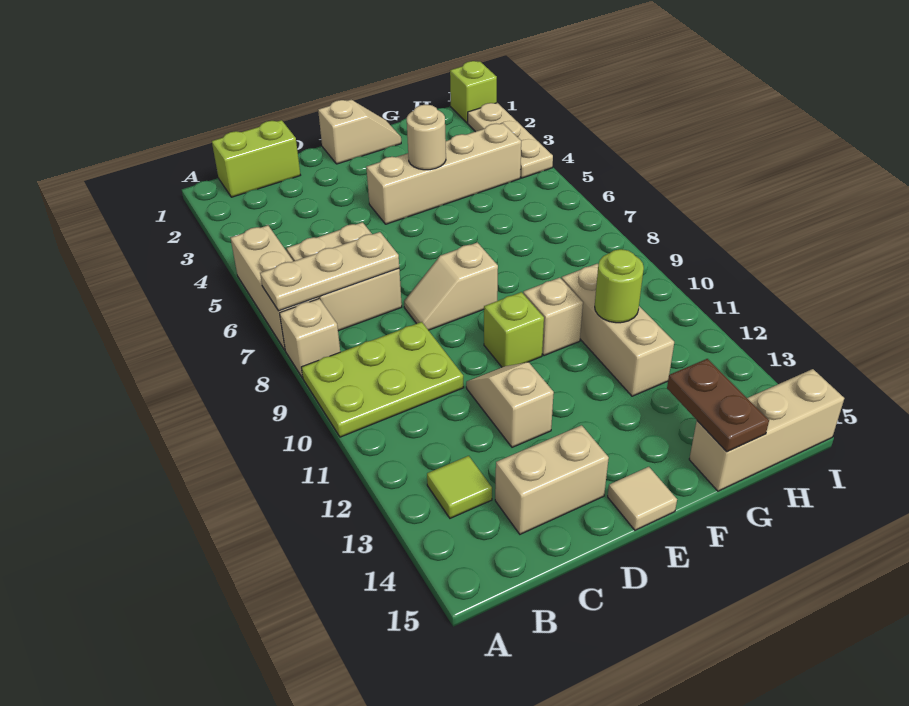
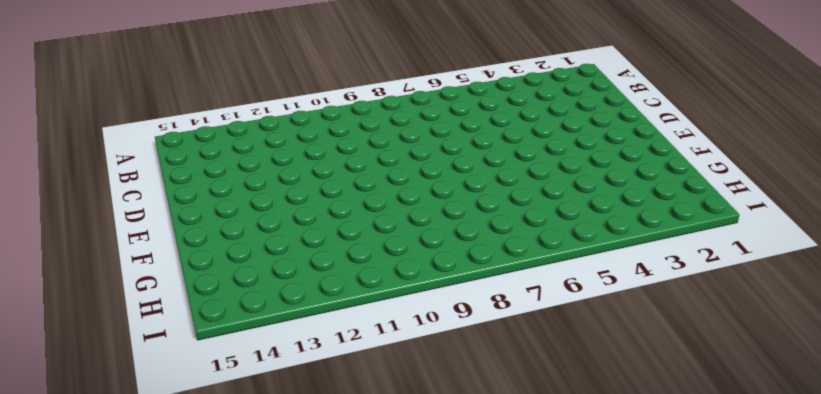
none -> tan 1x3 brick [231,225,319,350]
none -> tan 1x1 brick [280,299,340,378]
none -> lime 2x3 plate [301,322,464,437]

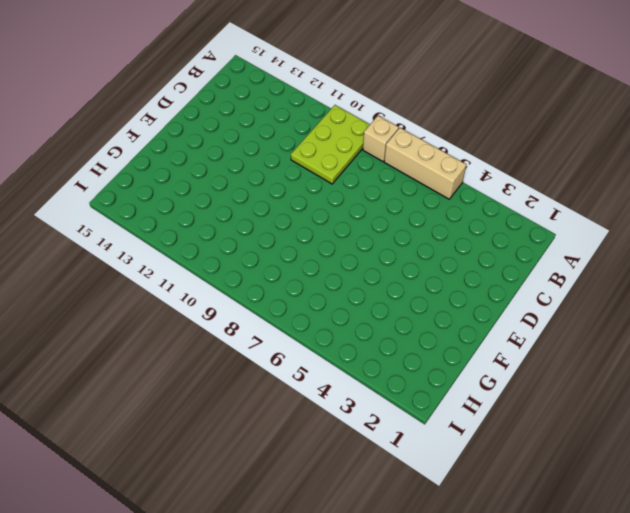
none -> lime 1x2 brick [212,120,300,197]
none -> tan 2x2 brick [287,222,402,331]
none -> lime 1x1 tile [427,456,492,518]

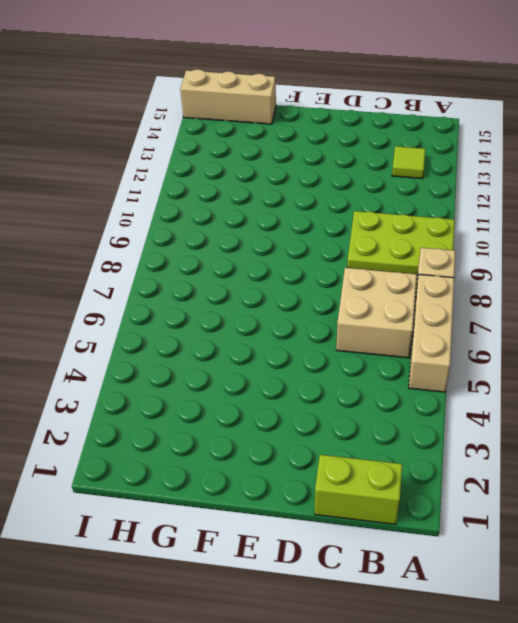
none -> tan 1x2 brick [495,425,609,534]
none -> tan 1x2 slope [404,242,498,330]
none -> tan 1x2 slope [466,362,554,447]

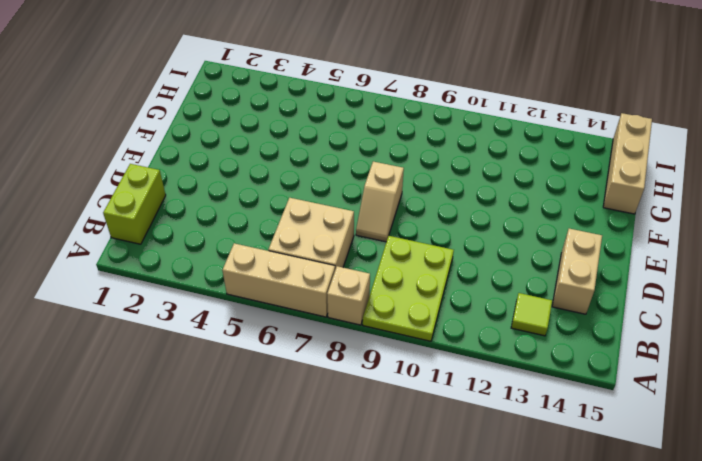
none -> tan 1x2 slope [466,362,554,447]
none -> tan 1x2 slope [318,100,401,164]
none -> tan 1x4 brick [366,123,521,224]

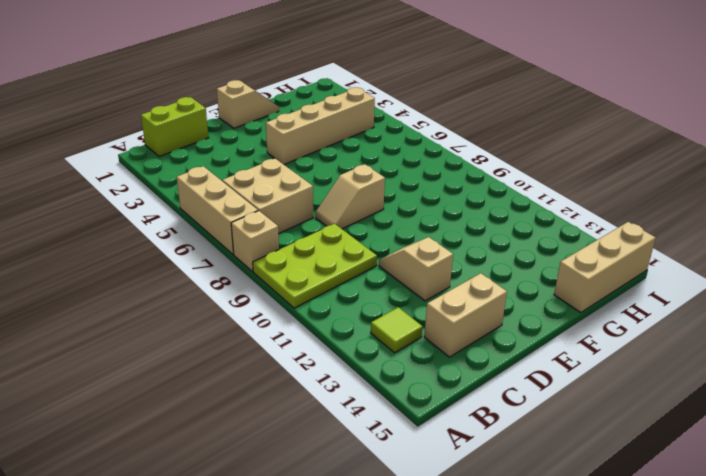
none -> lime 1x1 brick [484,292,544,367]
none -> tan 1x1 tile [608,467,677,530]
none -> tan 1x1 brick [523,278,583,356]

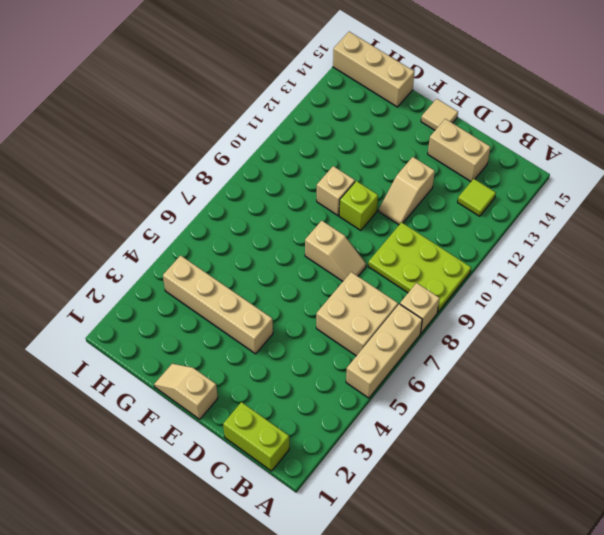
none -> tan 1x3 brick [562,264,674,396]
none -> lime 1x1 brick [450,61,497,123]
none -> tan 1x3 plate [468,103,553,178]

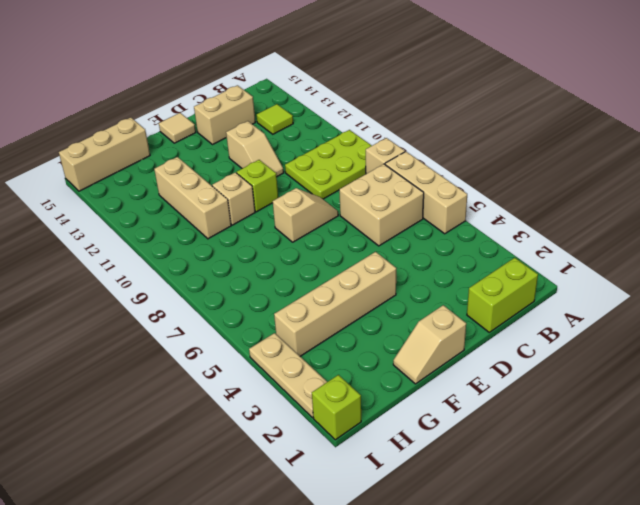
none -> tan 1x3 plate [260,232,399,311]
none -> tan 1x1 round brick [407,105,446,170]
none -> lime 1x1 round brick [595,249,644,323]

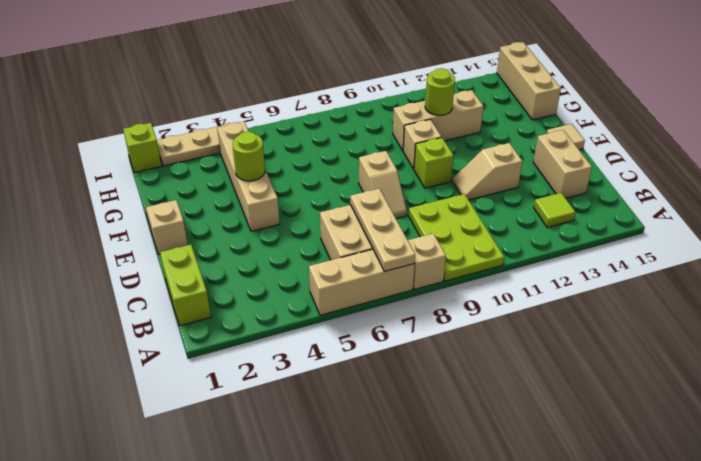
lime 1x1 round brick [232,132,265,181] -> tan 1x1 round brick [407,105,446,170]
none -> brown 1x2 plate [667,359,769,452]

